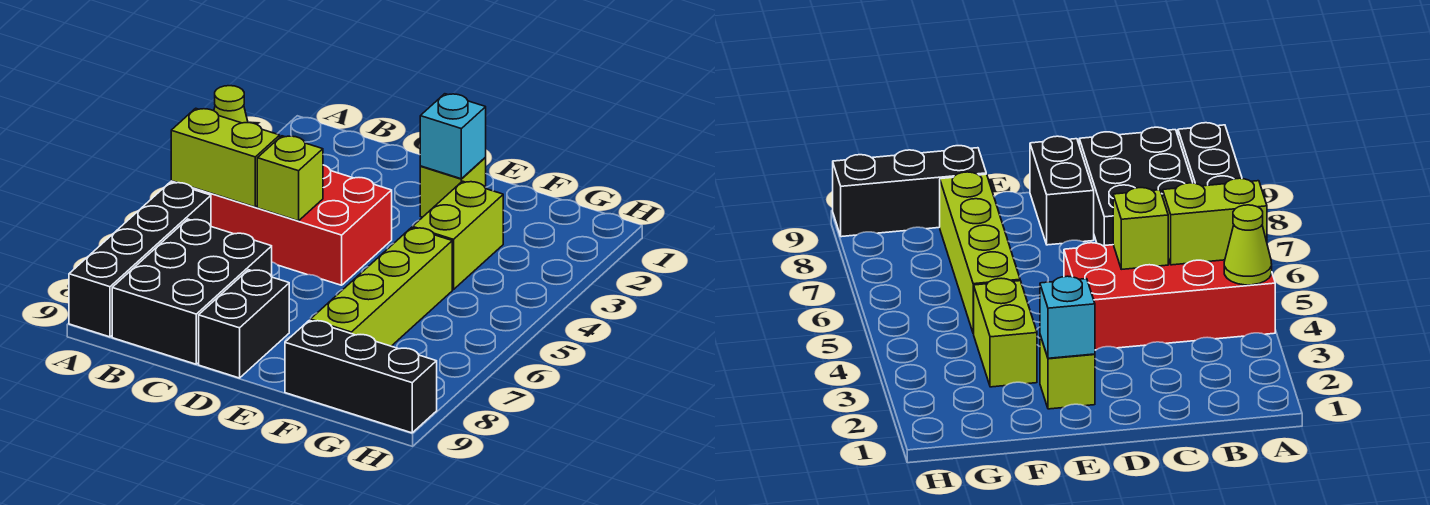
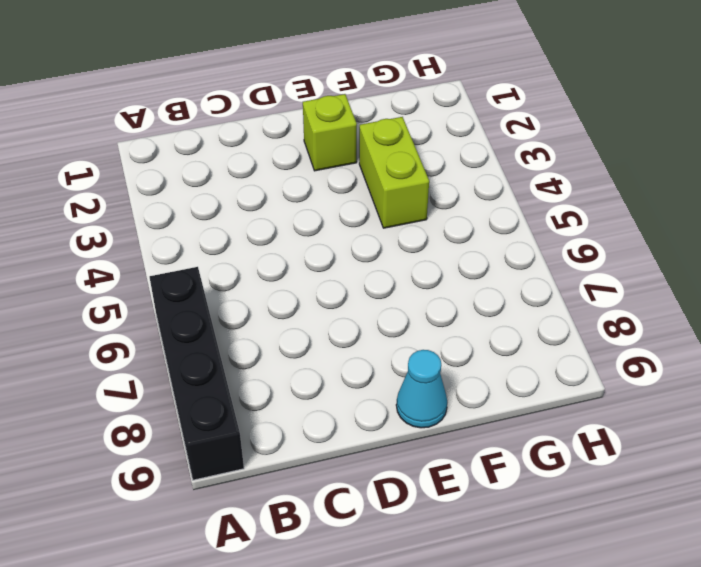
cyan 1x1 cone [396,350,447,428] -> none
none -> red 2x4 brick [171,165,392,285]
none -> black 2x3 brick [112,219,272,364]
none -> black 1x2 brick [199,270,289,378]

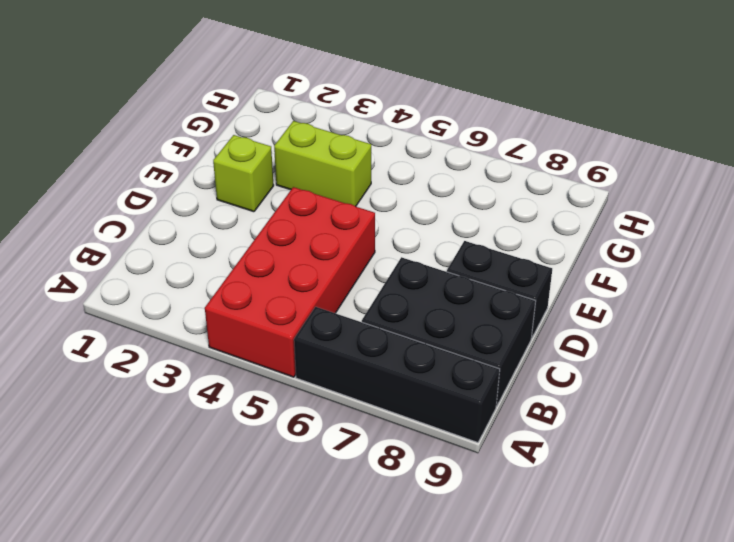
none -> lime 1x4 brick [310,228,452,346]
none -> black 1x3 brick [285,320,437,433]
none -> lime 1x1 cone [214,86,248,123]

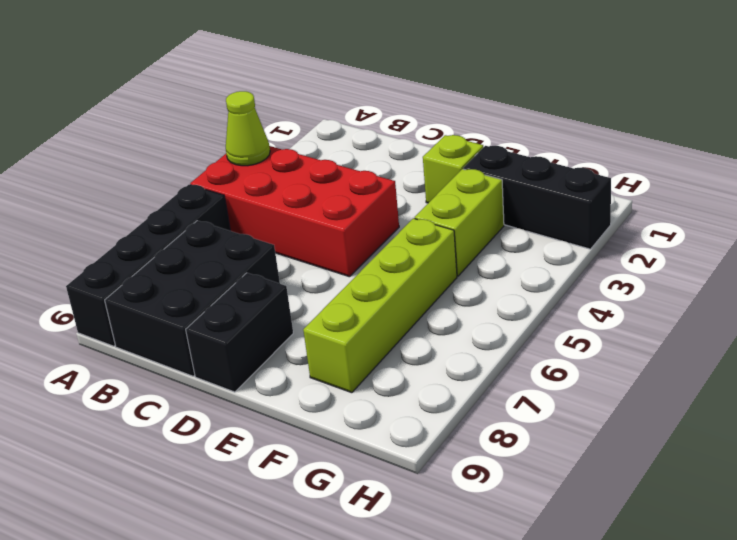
black 1x3 brick [463,146,611,249] -> black 1x3 brick moved to [285,320,437,433]
none -> lime 1x2 brick [171,108,280,207]
none -> lime 1x1 brick [257,136,323,221]
none -> cyan 1x1 brick [420,94,486,179]

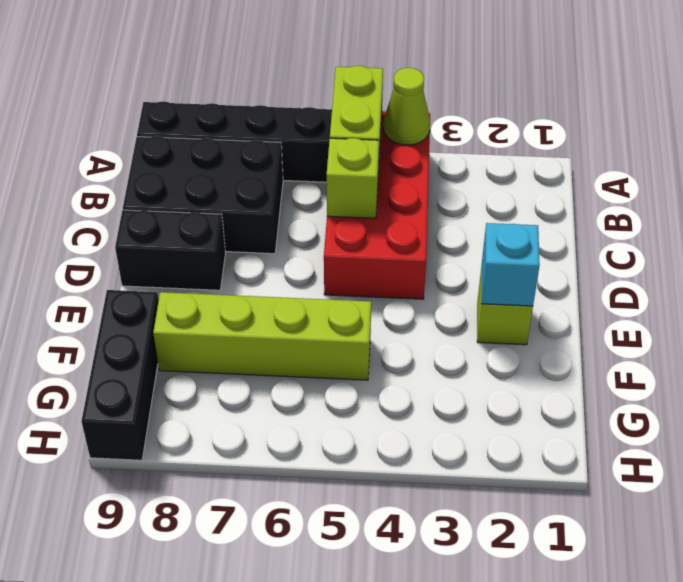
none -> lime 1x2 brick [412,181,503,290]

